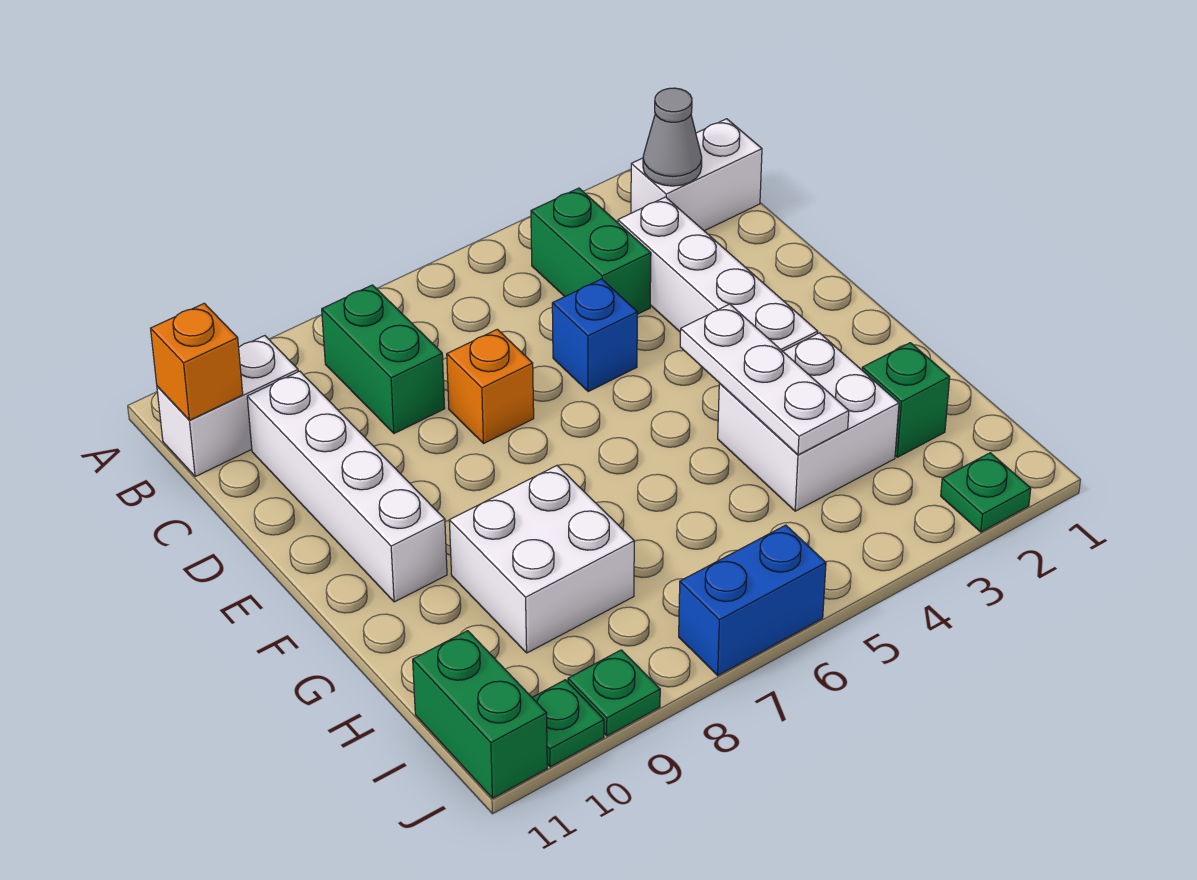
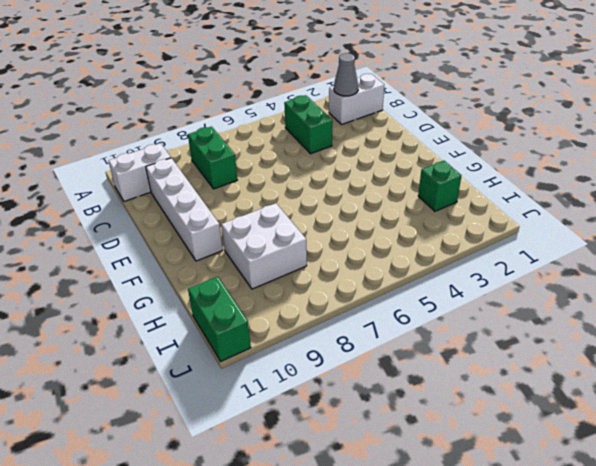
none -> white 1x4 brick [618,197,818,351]
none -> blue 1x1 brick [552,279,637,392]
none -> orange 1x1 brick [447,329,534,444]

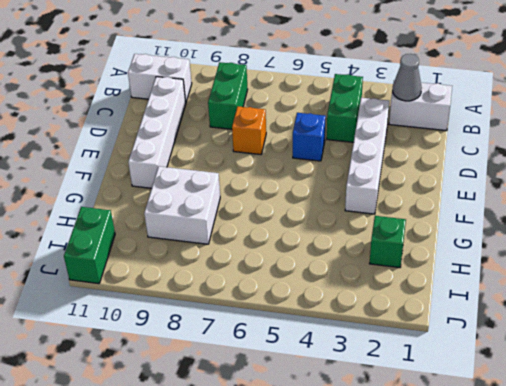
none -> white 2x2 brick [718,333,899,511]
none -> green 1x1 plate [941,453,1031,532]
none -> blue 1x2 brick [679,525,826,675]

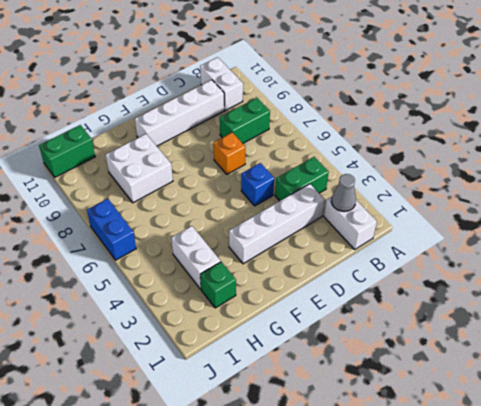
white 1x2 brick [171,226,221,289] -> white 2x2 brick [718,333,899,511]
none -> green 1x1 plate [941,453,1031,532]
none -> green 1x1 plate [568,650,660,736]
none -> green 1x1 plate [532,680,604,767]

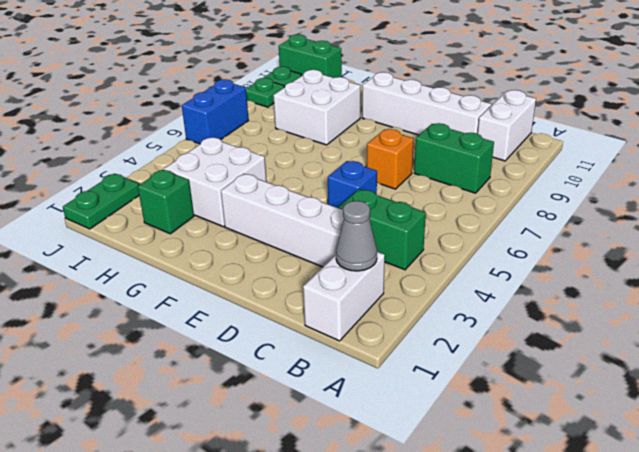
green 1x2 plate [63,174,139,229] -> green 1x1 plate [941,453,1031,532]
none -> orange 1x1 brick [151,303,243,420]
none -> white 1x3 plate [680,304,849,455]

